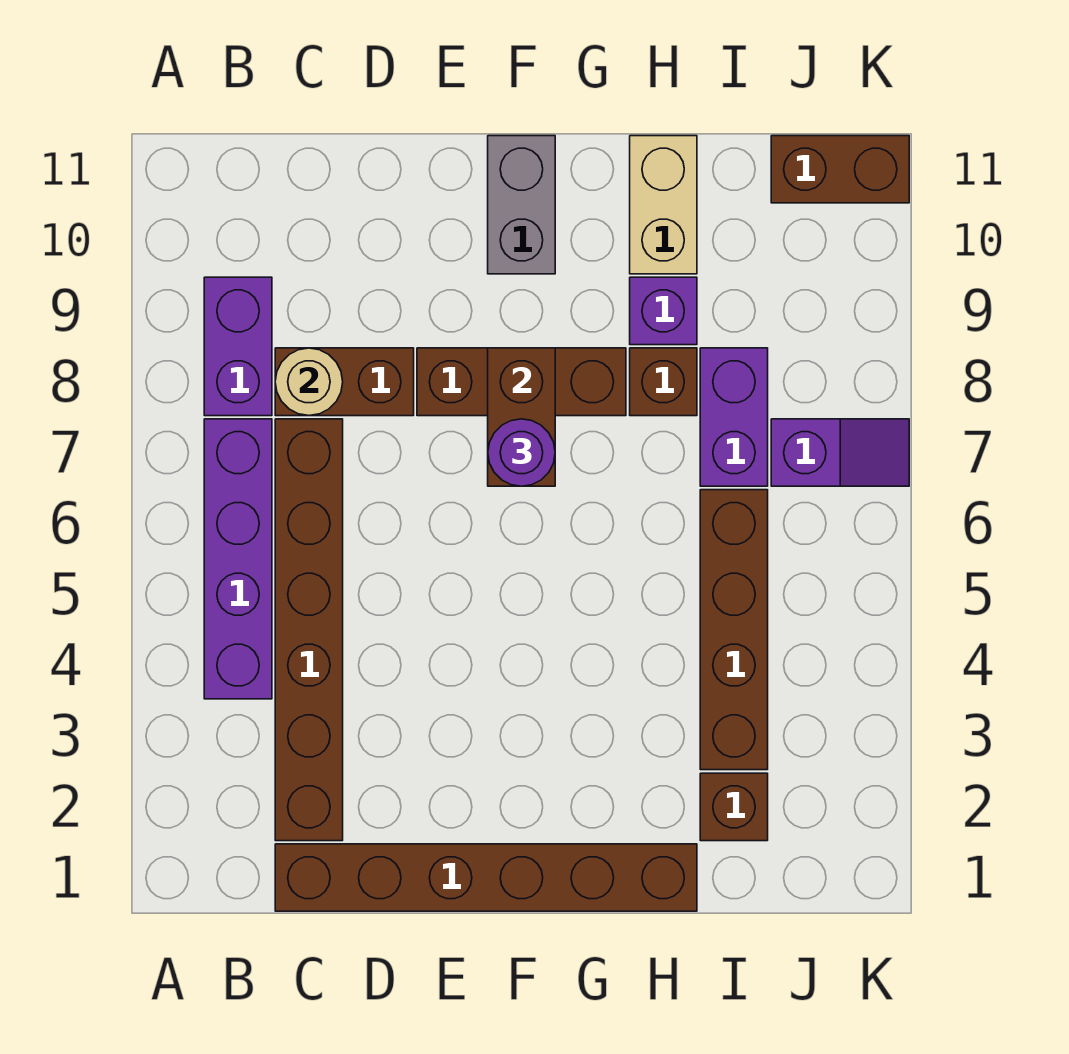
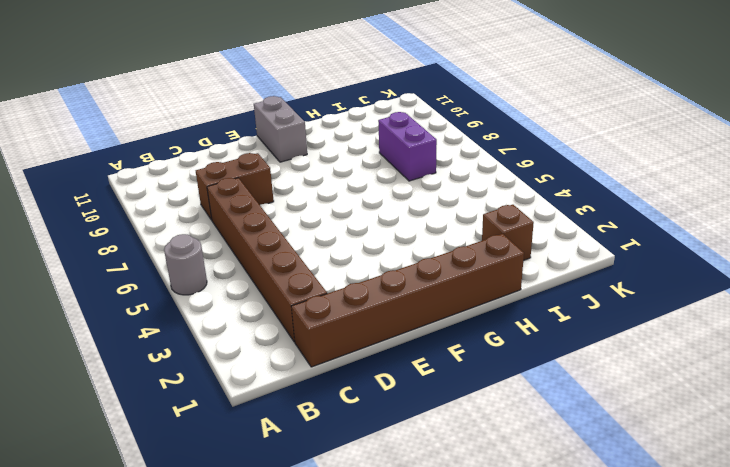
grey 1x1 round brick [164,234,207,295] -> none
none -> purple 1x4 brick [204,419,272,699]
none -> purple 1x2 brick [204,277,272,416]
none -> brown 1x3 brick [417,348,626,416]

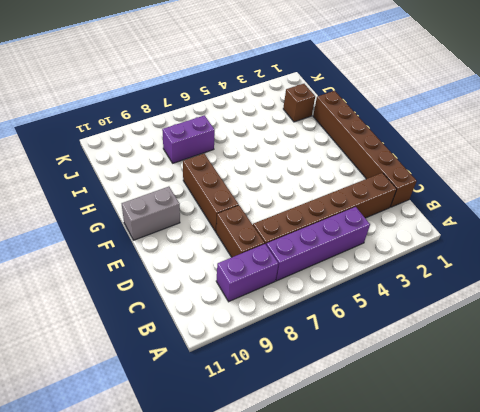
none -> brown 1x1 brick [630,348,697,416]
none -> purple 1x1 brick [630,277,697,345]
none -> tan 1x2 brick [630,136,697,274]

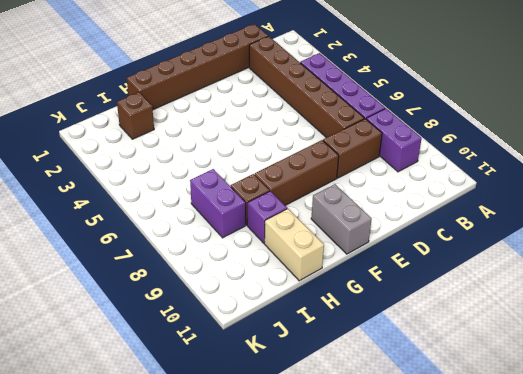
none -> brown 1x4 brick [700,490,768,770]
none -> purple 1x2 slope [771,419,909,486]
none -> brown 1x2 brick [771,136,909,203]

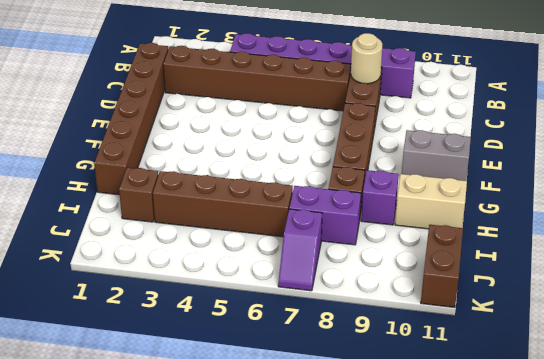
none -> brown 1x2 brick [488,348,555,486]
none -> purple 1x1 round brick [488,419,555,486]

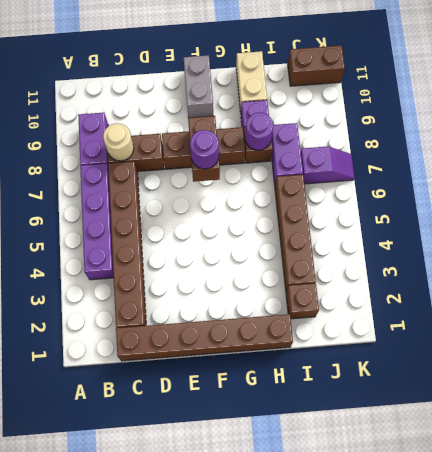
purple 1x1 round brick [245,113,273,150] -> none

